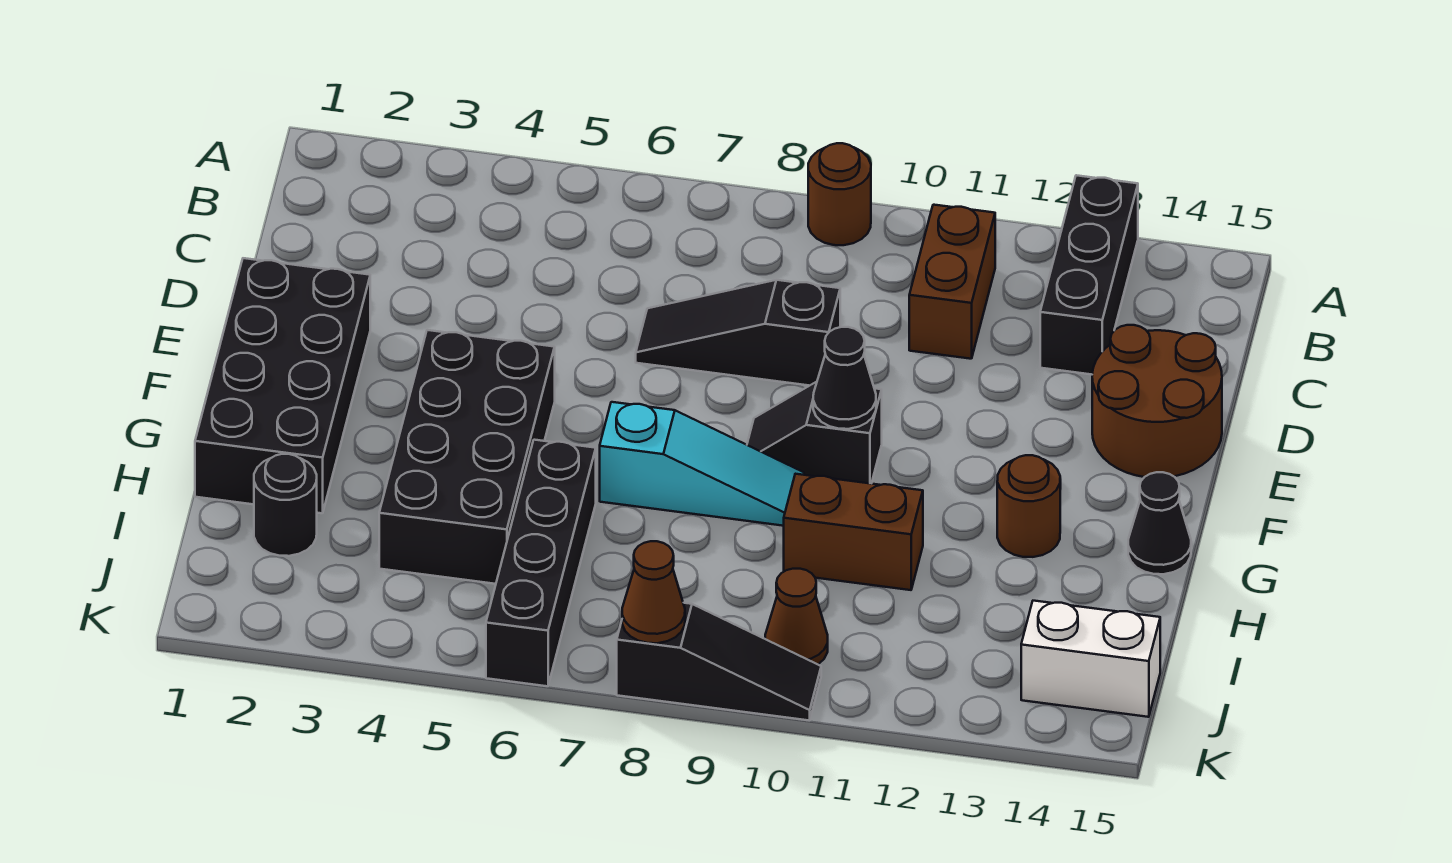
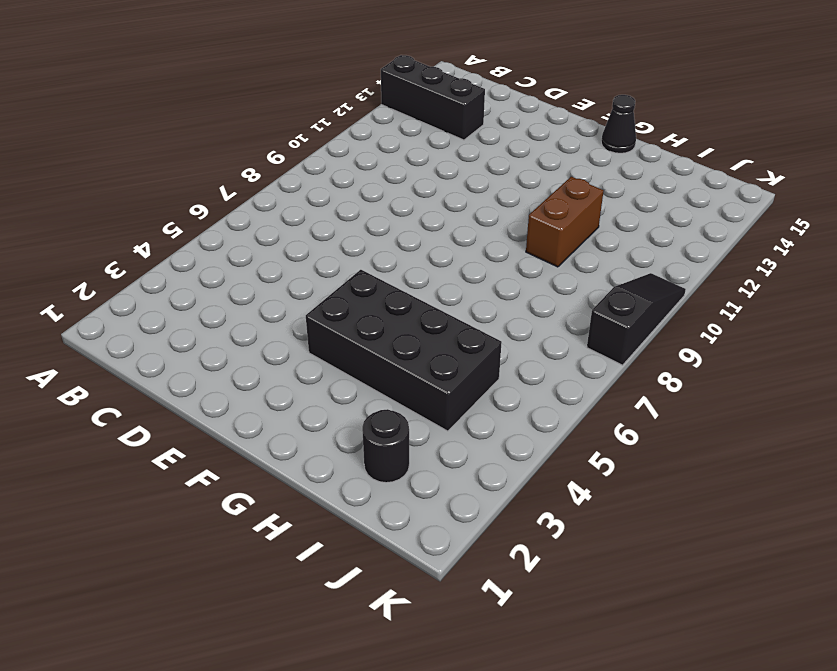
none -> brown 1x1 round brick [808,143,871,245]
none -> brown 1x2 brick [909,205,995,359]
none -> black 1x3 slope [636,280,840,386]

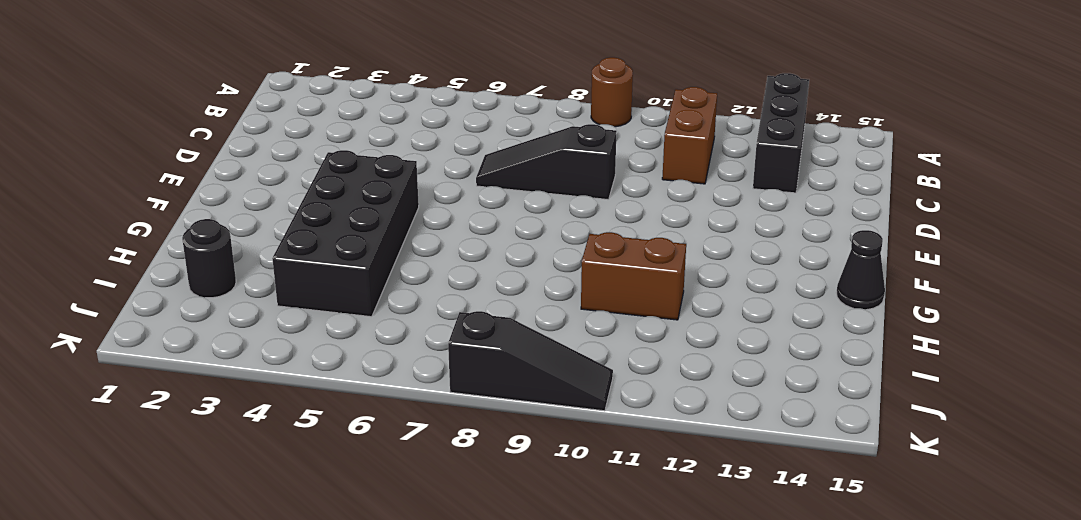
none -> brown 2x2 round brick [1092,325,1222,477]
none -> black 2x4 brick [195,258,370,513]
none -> black 1x2 slope [747,382,882,484]

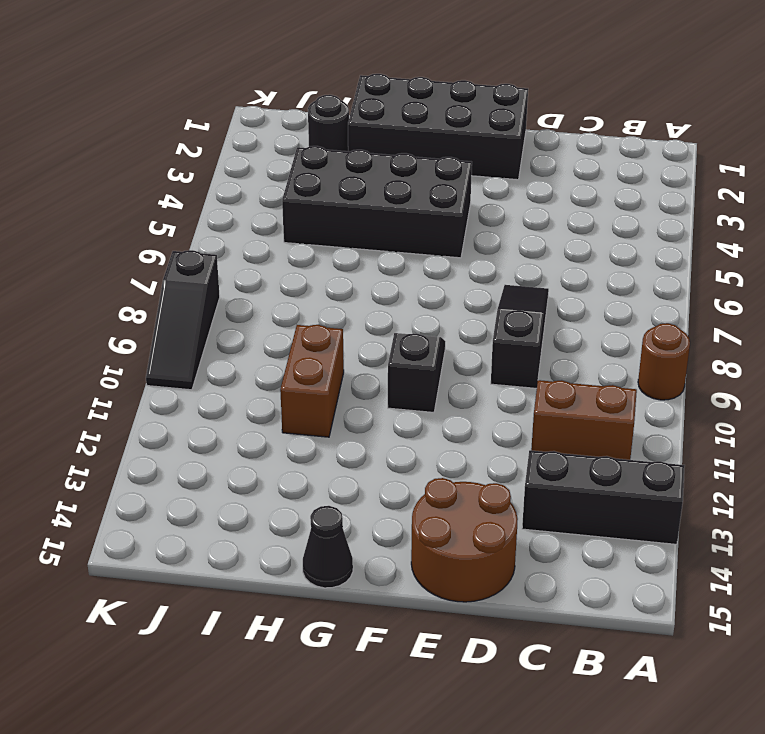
none -> cyan 1x3 slope [600,402,804,526]
none -> brown 1x1 round brick [997,455,1060,557]
none -> black 1x4 brick [486,440,596,686]

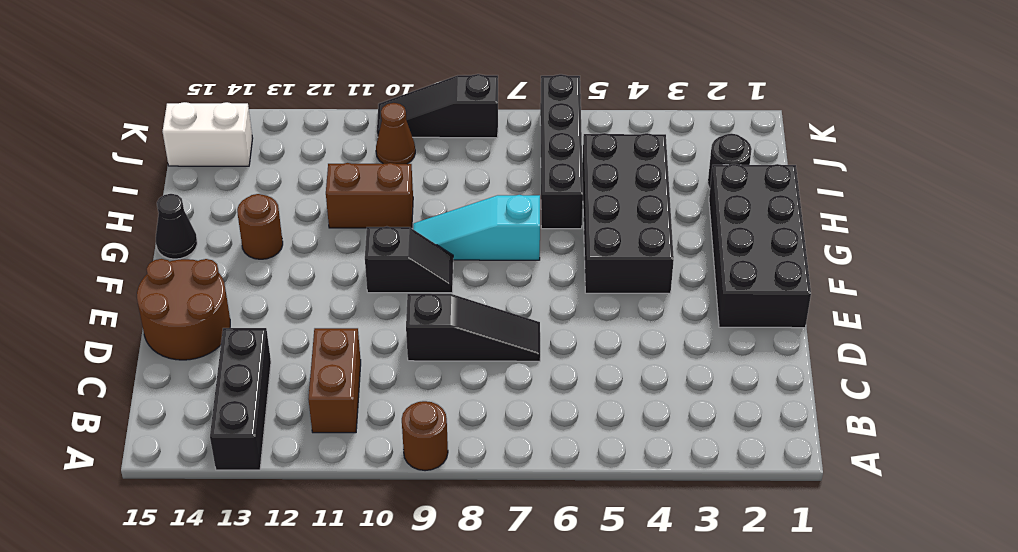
none -> black 1x1 cone [813,327,876,429]
none -> brown 1x1 cone [622,541,685,643]

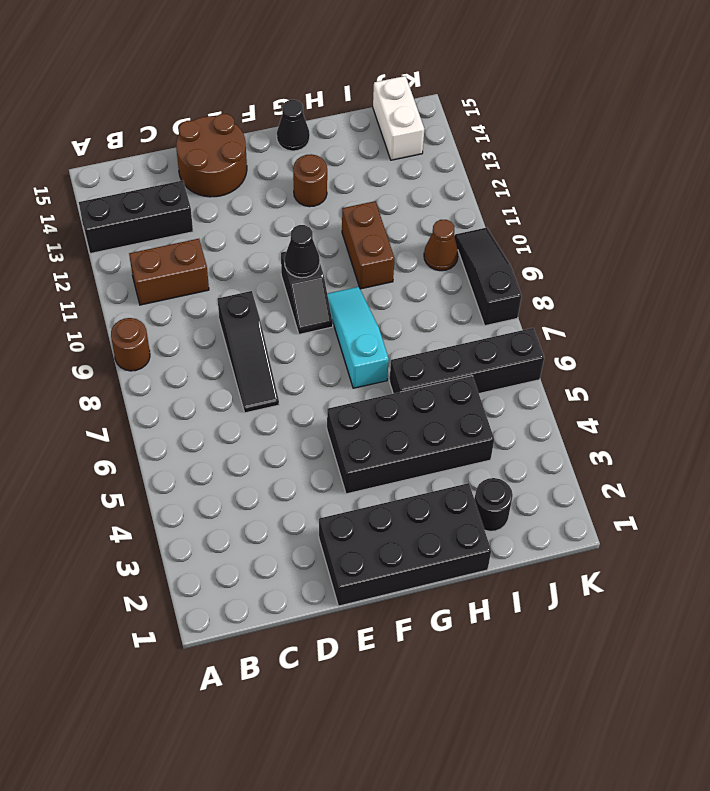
none -> brown 1x1 cone [622,541,685,643]

